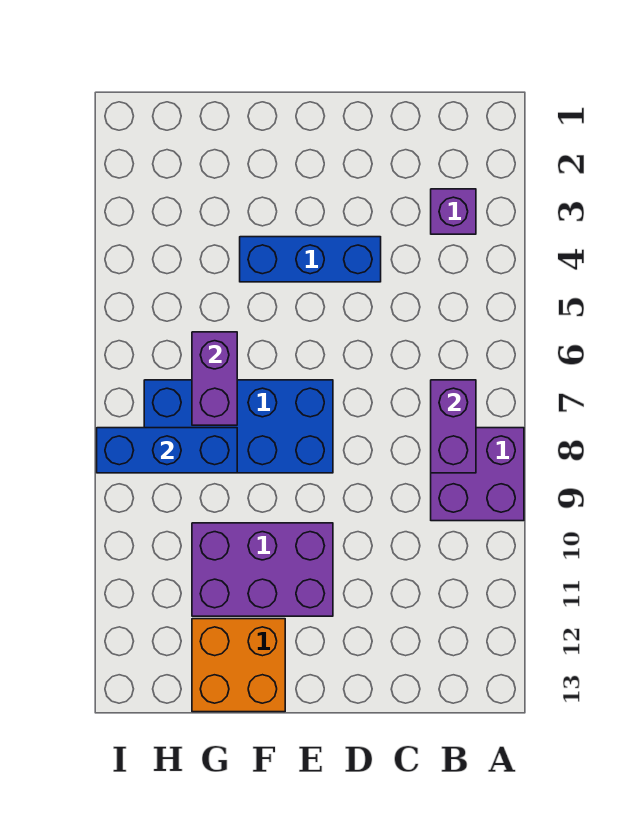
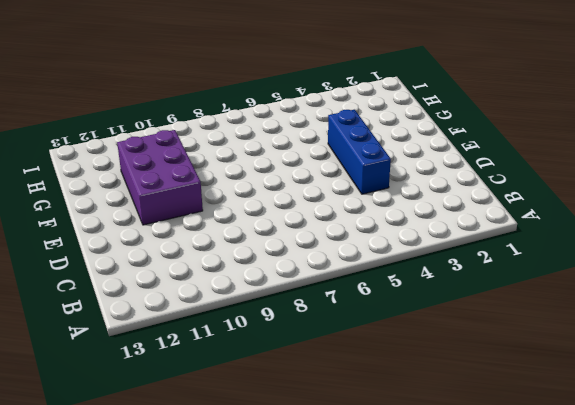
none -> purple 2x2 brick [431,428,524,521]
none -> purple 1x1 brick [431,189,476,234]

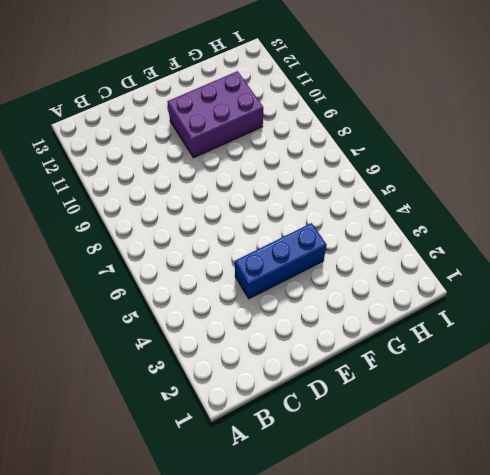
none -> purple 2x2 brick [431,428,524,521]
none -> purple 1x1 brick [431,189,476,234]

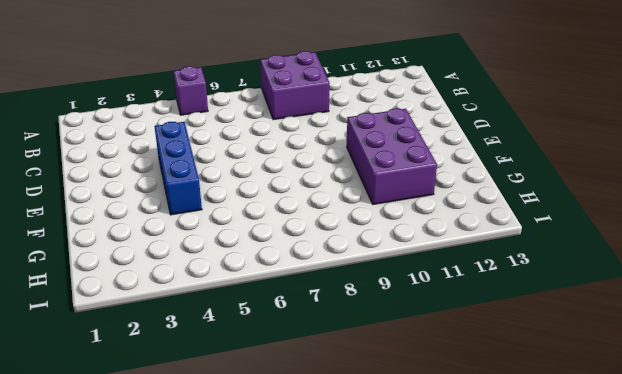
purple 1x1 brick [174,66,208,115] -> purple 1x1 brick moved to [431,189,476,234]
none -> blue 2x4 brick [144,380,333,473]
none -> orange 2x2 brick [192,619,285,712]

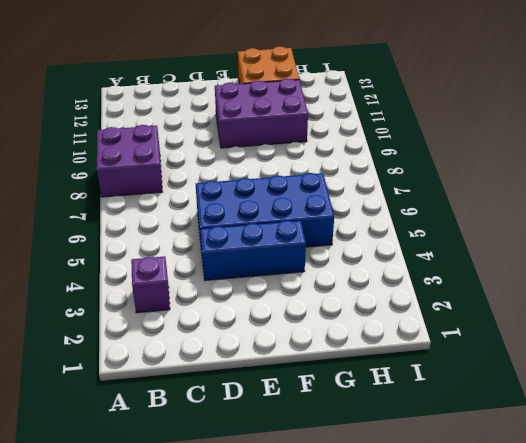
blue 2x4 brick [196,173,334,252] -> blue 2x4 brick moved to [144,380,333,473]
none -> purple 1x2 brick [431,380,476,473]
none -> purple 1x2 brick [192,332,237,425]

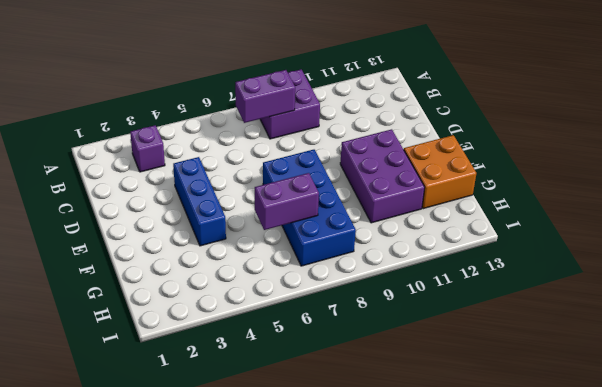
none -> blue 1x3 brick [97,428,237,473]

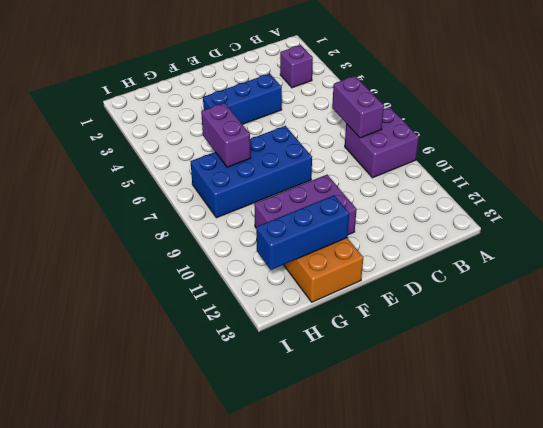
blue 1x3 brick [256,195,349,270] -> blue 1x3 brick moved to [97,428,237,473]

